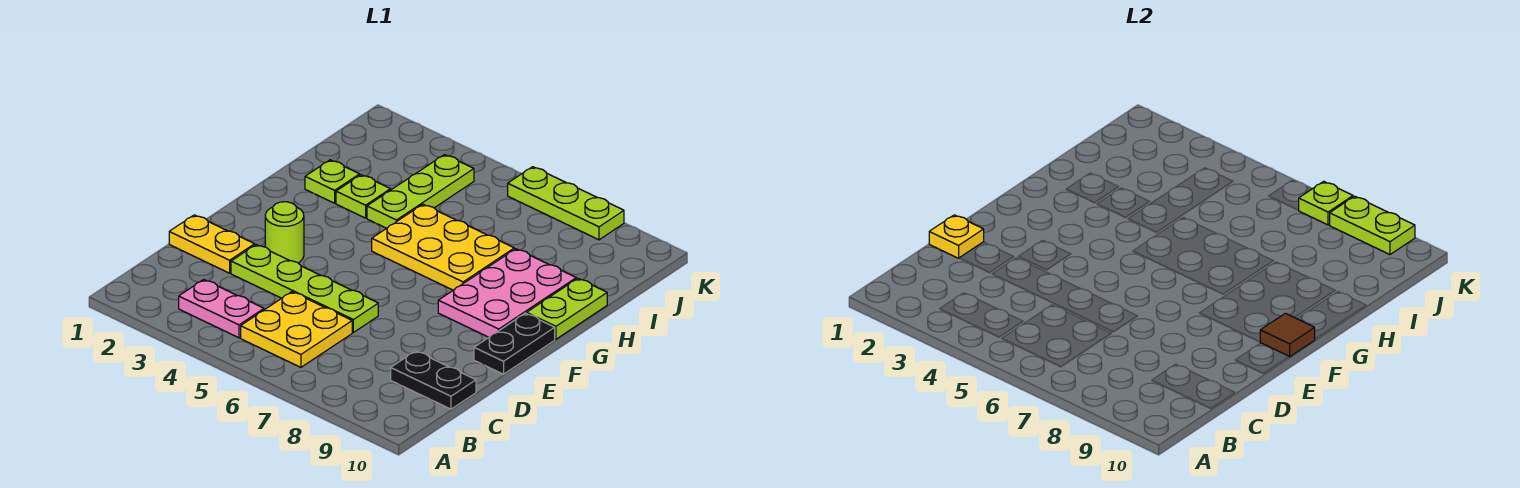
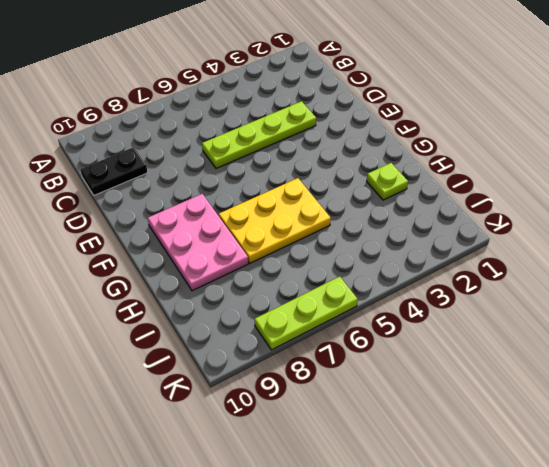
none -> pink 1x2 plate [179,280,264,338]
none -> yellow 2x2 plate [241,292,352,367]
none -> yellow 1x2 plate [169,215,255,273]

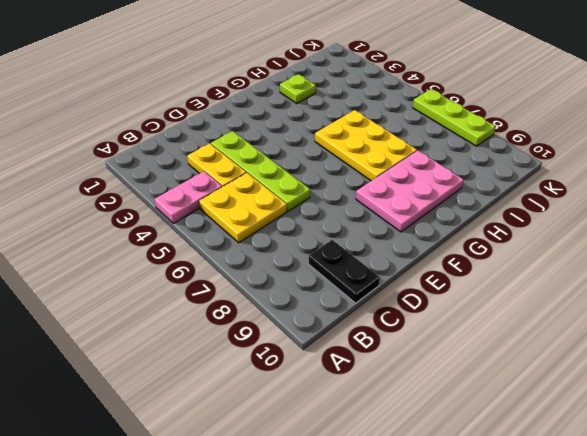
pink 1x2 plate [155,171,222,223] -> pink 1x2 plate turned to [179,280,264,338]
yellow 1x2 plate [187,143,246,187] -> yellow 1x2 plate moved to [169,215,255,273]
none -> lime 1x1 round brick [265,202,304,263]
none -> black 1x2 plate [474,313,555,374]
none -> lime 1x2 plate [527,278,607,339]

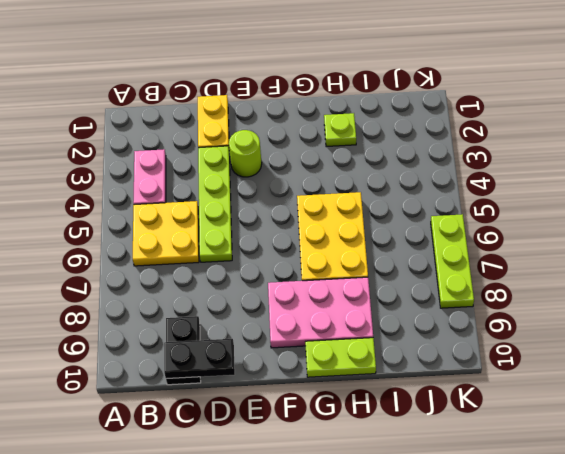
black 1x2 plate [164,339,235,379] -> black 1x2 plate moved to [474,313,555,374]
none -> lime 1x1 plate [336,175,391,218]
none -> lime 1x3 plate [367,155,474,228]
none -> yellow 1x1 plate [929,215,984,258]

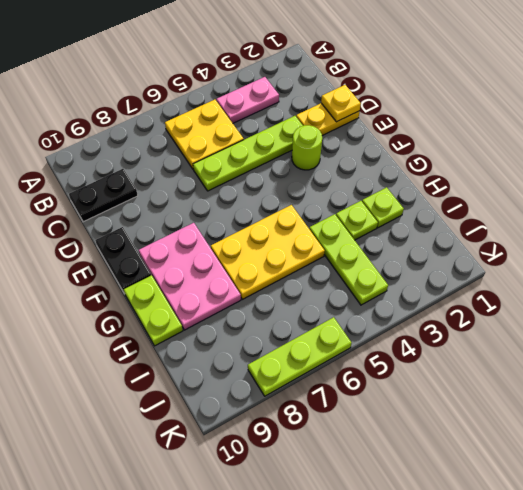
none -> brown 1x1 tile [1260,313,1315,357]
none -> lime 1x1 plate [1299,181,1353,225]
none -> lime 1x2 plate [1330,196,1415,254]

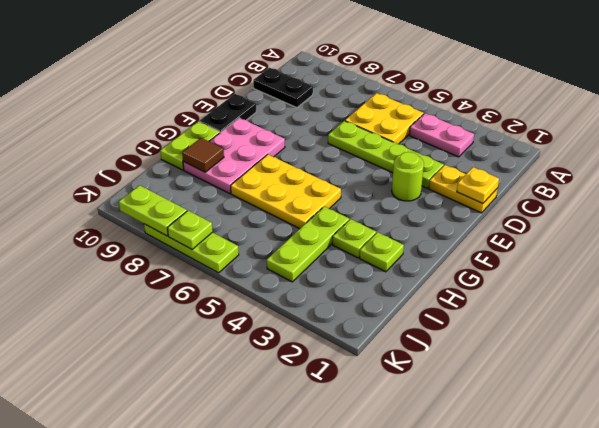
brown 1x1 tile [182,138,224,172] -> brown 1x1 tile moved to [1260,313,1315,357]

